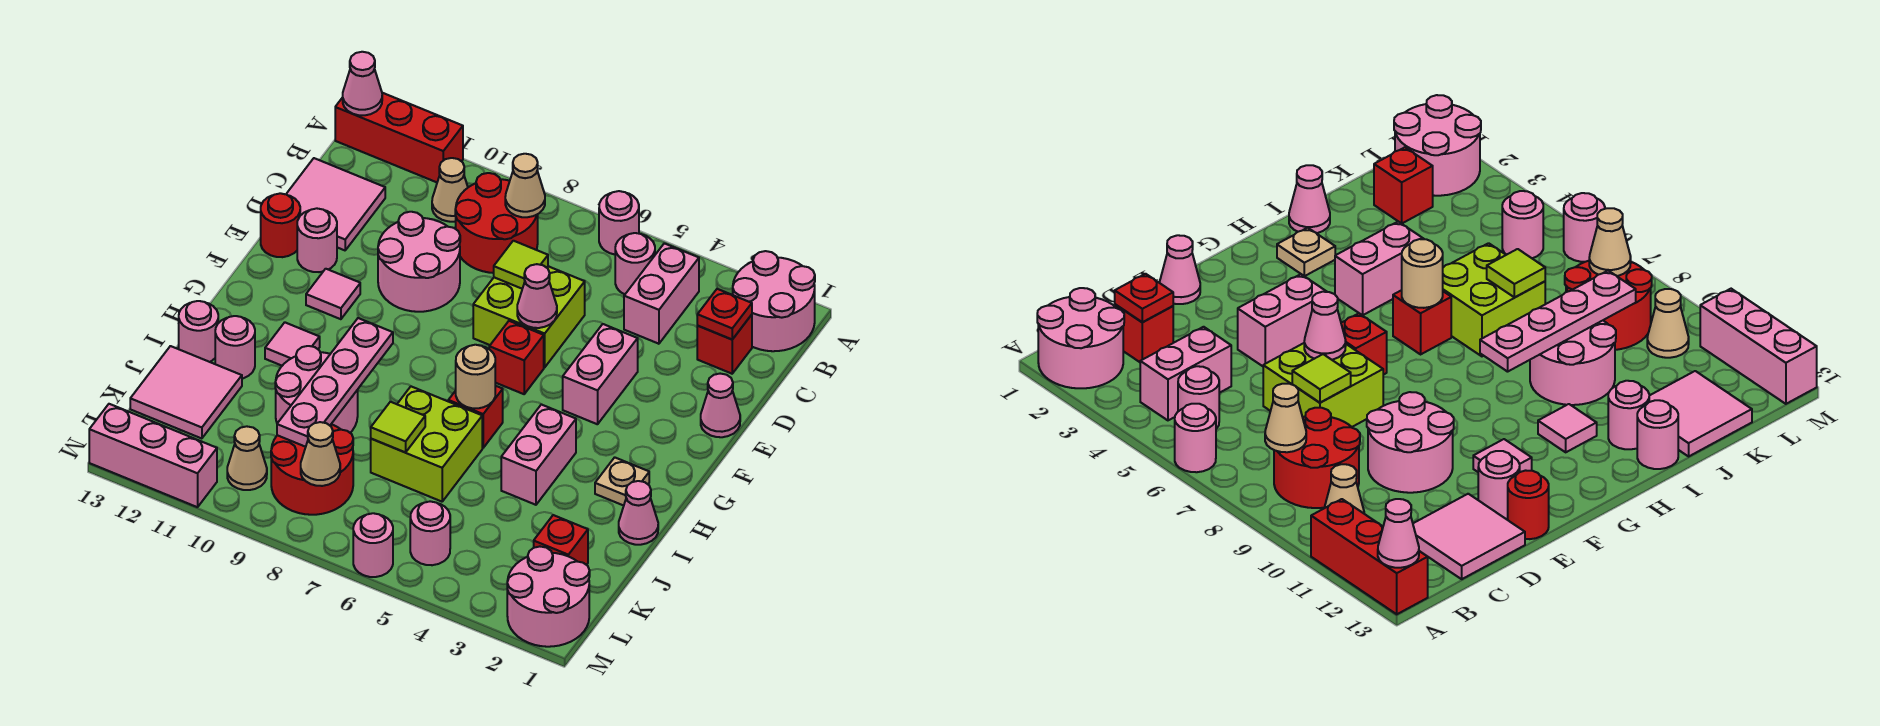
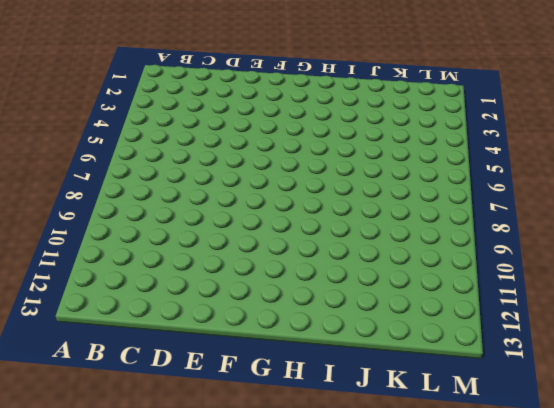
none -> pink 2x2 round brick [733,251,815,351]
none -> pink 1x1 round brick [599,191,639,254]
none -> red 1x3 brick [335,93,463,182]
none -> pink 1x2 brick [624,243,699,344]

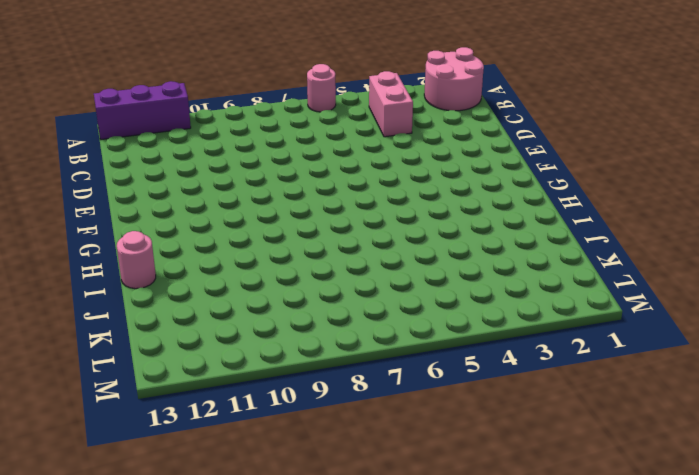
purple 1x3 brick [94,81,191,140] -> red 1x3 brick [335,93,463,182]
none -> pink 1x1 round brick [615,233,655,294]
none -> red 2x2 round brick [455,173,538,273]
none -> tan 1x1 cone [432,158,468,222]
none -> red 1x1 brick [697,315,752,374]

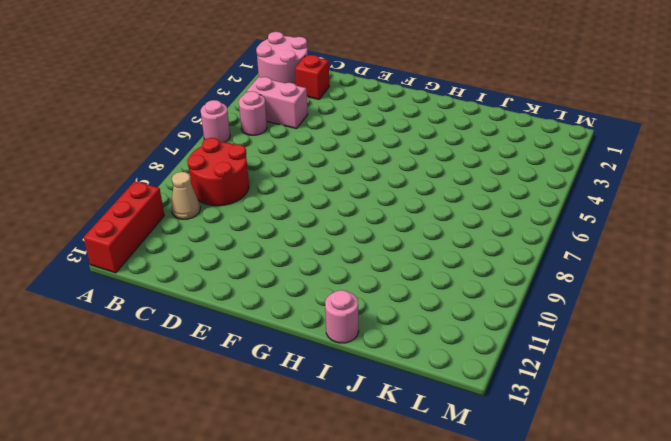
none -> pink 2x2 tile [286,158,385,250]
none -> lime 2x2 brick [473,266,585,367]
none -> pink 2x2 round brick [378,212,460,312]
none -> pink 1x1 cone [701,374,740,437]

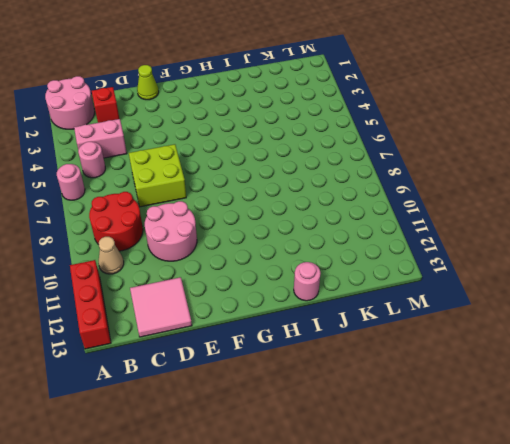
lime 1x1 cone [137,65,159,100] -> pink 1x1 cone [701,374,740,437]
none -> pink 1x2 brick [563,324,638,424]
none -> pink 1x1 round brick [297,208,337,272]
none -> red 1x1 round brick [261,193,300,257]
none -> red 1x1 brick [489,321,544,394]

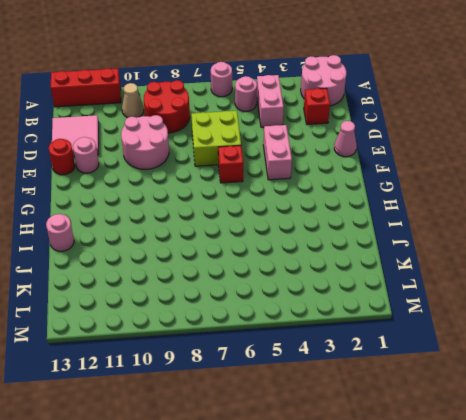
none -> pink 1x1 tile [306,269,360,319]
none -> tan 1x1 plate [595,457,649,506]
none -> pink 1x2 brick [501,404,576,505]
none -> red 1x1 brick [448,386,503,448]

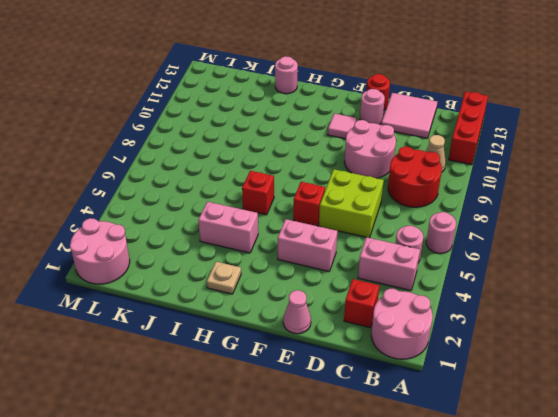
none -> pink 1x1 tile [265,322,320,366]
none -> pink 1x1 cone [619,481,658,545]
none -> lime 2x2 brick [371,387,482,502]
none -> pink 2x2 round brick [275,346,358,433]

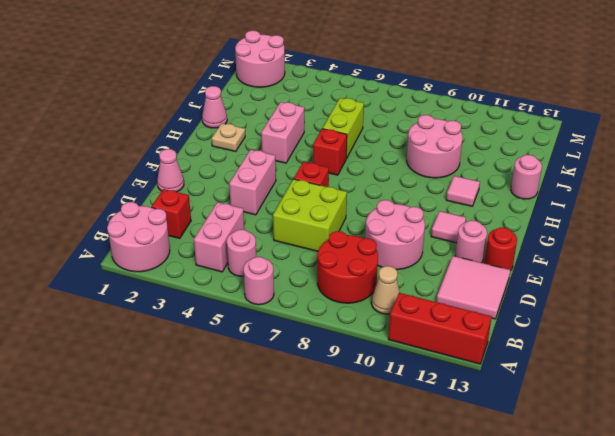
lime 1x2 brick [323,98,364,158] -> lime 2x2 brick [371,387,482,502]
none -> pink 1x1 round brick [215,316,255,379]
none -> pink 2x2 tile [130,346,242,439]
none -> red 1x1 brick [534,515,588,565]
none -> red 2x2 round brick [271,424,353,515]

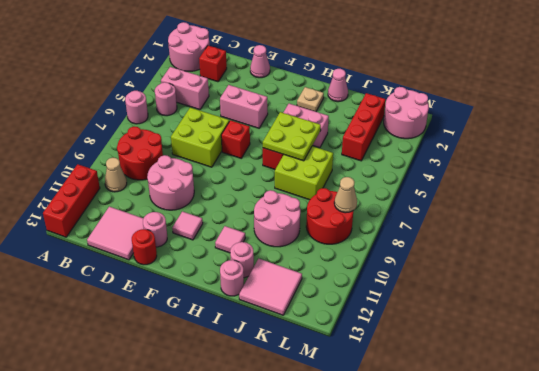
lime 2x2 plate [263,112,321,161] -> tan 1x1 round brick [456,345,495,408]
red 1x3 brick [342,93,386,161] -> red 1x1 brick [534,515,588,565]
none -> pink 1x1 round brick [410,501,450,565]
none -> tan 1x1 cone [227,426,267,490]
none -> pink 1x1 round brick [353,513,393,577]
none -> pink 1x3 brick [89,404,217,507]

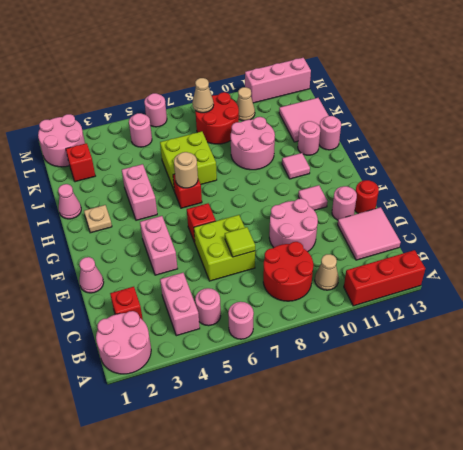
none -> pink 1x1 cone [343,52,382,115]
none -> tan 1x1 cone [505,154,545,217]
none -> red 1x1 plate [697,289,752,339]
none -> pink 1x1 cone [517,264,557,328]

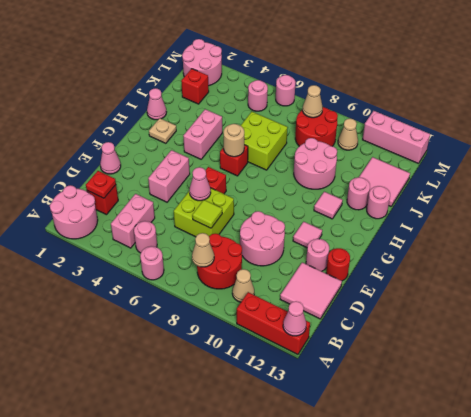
none -> pink 1x4 plate [277,318,393,447]
none -> lime 1x1 tile [371,402,425,452]

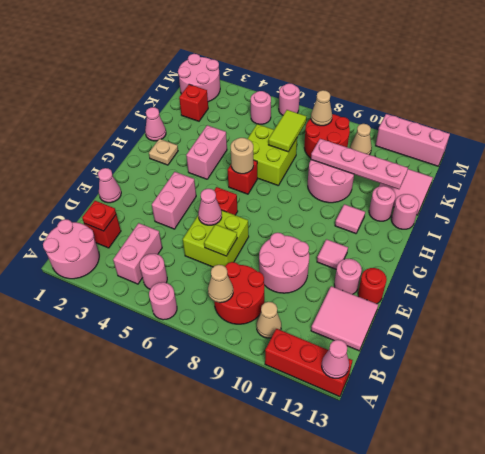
lime 1x2 tile [269,110,306,152] -> lime 1x1 tile [371,402,425,452]
pink 1x4 plate [311,139,408,189] -> pink 1x4 plate turned to [277,318,393,447]

